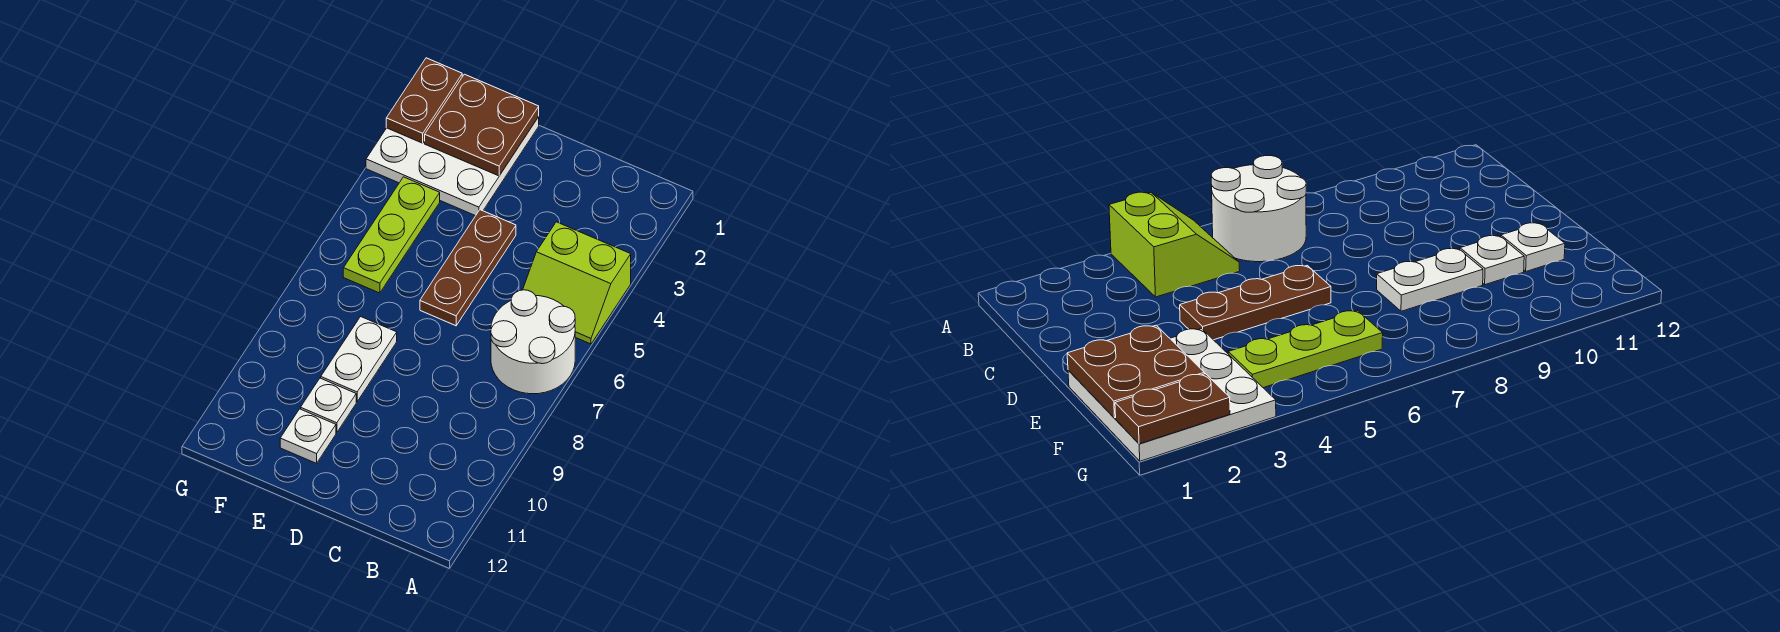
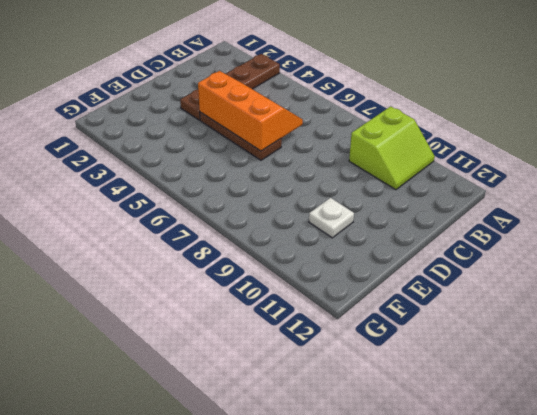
brown 1x4 plate [180,54,280,120] -> none
lime 2x2 slope [349,106,435,190] -> lime 2x2 slope moved to [523,222,631,344]
orange 2x3 slope [198,71,303,151] -> none
none -> white 2x2 round brick [491,290,575,394]
none -> white 3x3 plate [366,117,539,216]

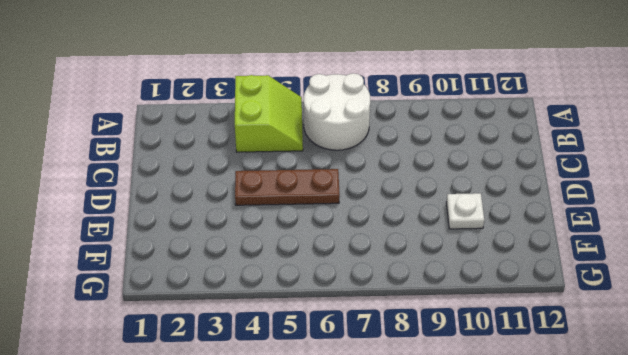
none -> white 3x3 plate [366,117,539,216]
none -> white 1x2 plate [321,317,397,402]

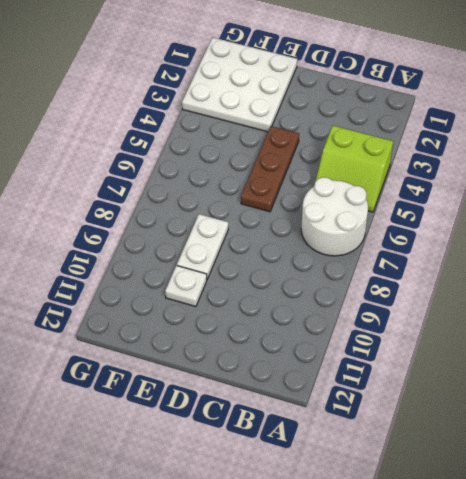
none -> white 1x1 plate [280,409,336,463]
none -> lime 1x3 plate [343,177,440,293]

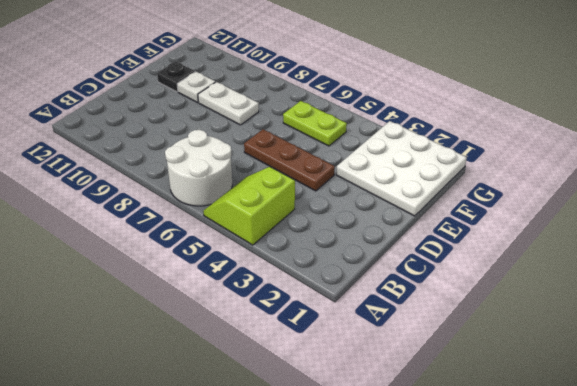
black 1x1 plate [157,62,195,92] -> white 1x1 plate [280,409,336,463]
lime 1x2 plate [283,101,347,146] -> lime 1x3 plate [343,177,440,293]
none -> brown 2x2 plate [425,74,539,176]
none -> brown 1x2 plate [386,58,462,143]

